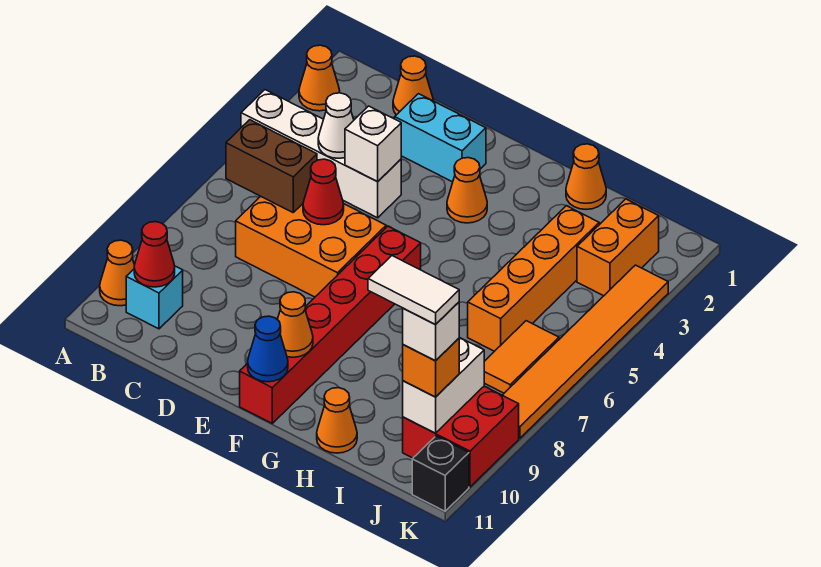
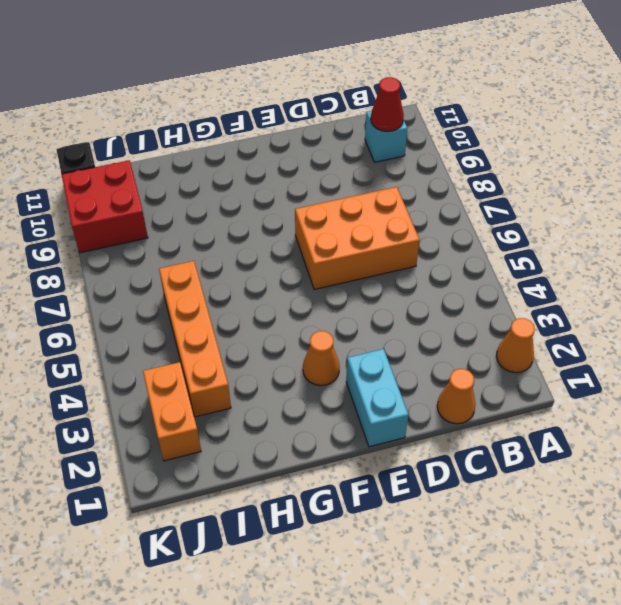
cyan 1x2 brick [346,349,408,447] -> cyan 1x2 brick turned to [395,94,486,182]
none -> white 1x4 brick [241,90,401,218]
none -> orange 1x1 cone [100,240,135,306]
none -> red 1x6 brick [240,226,421,423]

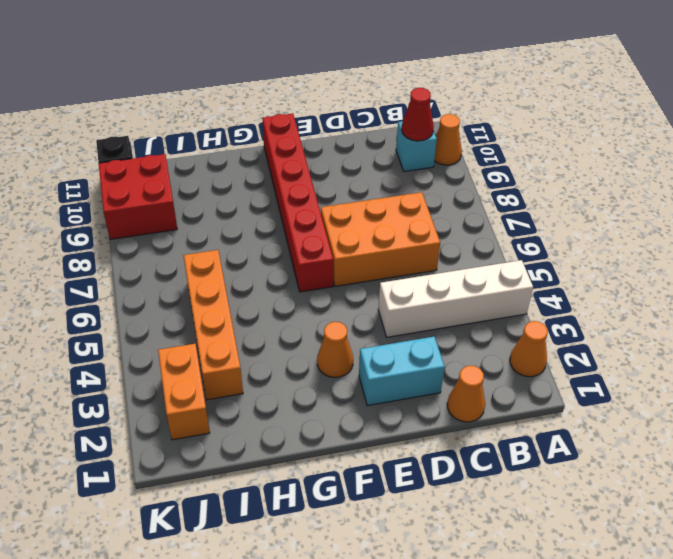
none -> orange 1x1 cone [566,144,606,209]
none -> orange 1x1 cone [317,388,357,453]
none -> orange 1x2 tile [484,321,559,393]

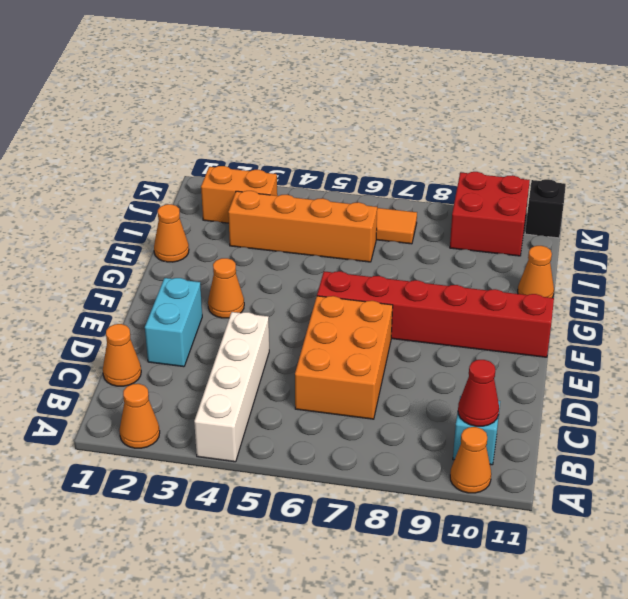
none -> orange 1x6 tile [503,265,668,438]
none -> brown 1x2 brick [226,120,317,212]
none -> white 1x1 cone [318,93,354,158]

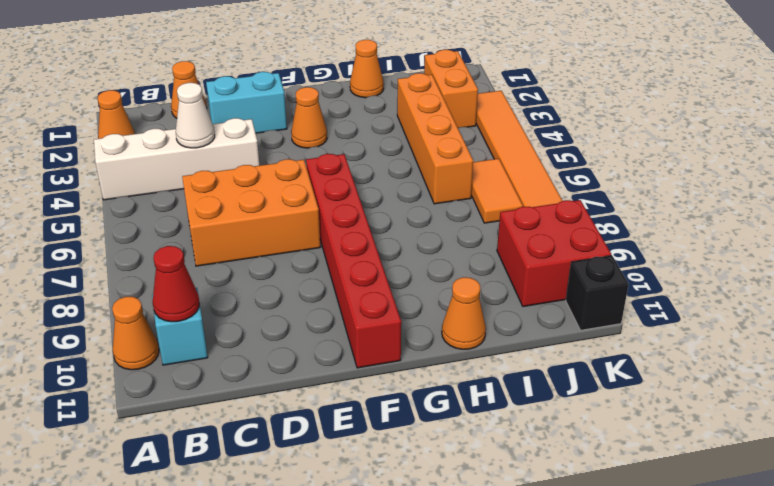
none -> brown 1x2 brick [226,120,317,212]
none -> white 1x1 brick [345,106,401,182]
none -> red 1x1 cone [303,159,344,225]

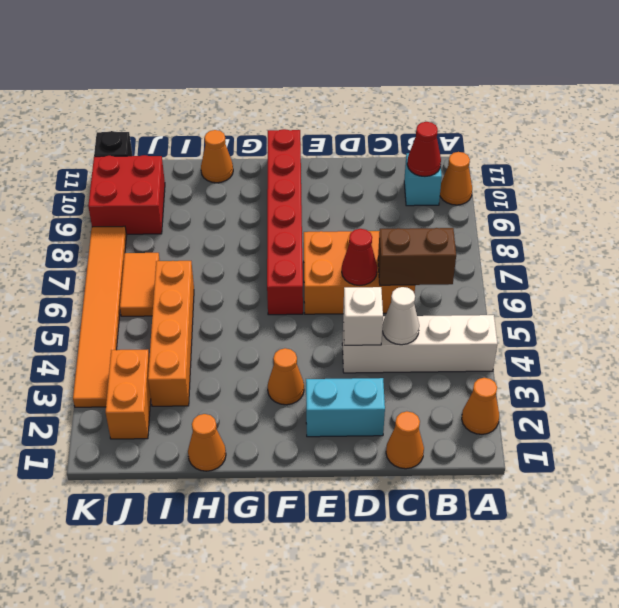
none -> orange 1x1 cone [277,292,313,357]
none -> blue 1x1 cone [248,316,288,382]
none -> white 1x2 brick [403,337,484,433]

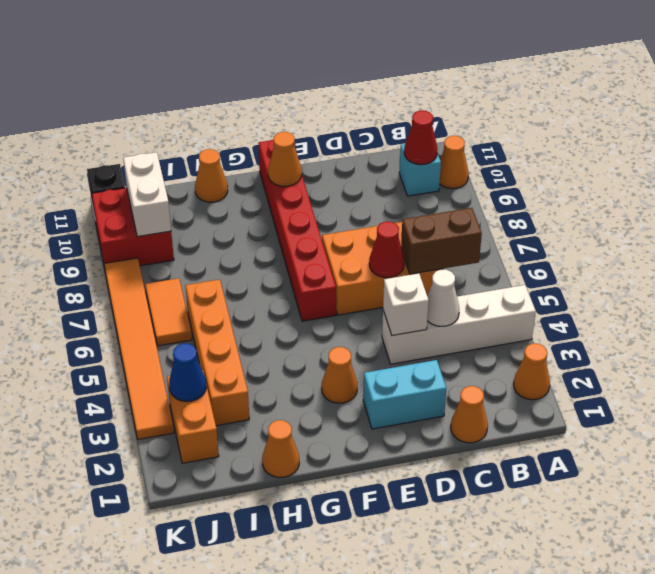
blue 1x1 cone [169,343,206,402] -> blue 1x1 cone moved to [248,316,288,382]
none -> orange 1x1 brick [403,338,459,397]
none -> white 1x1 brick [403,302,459,361]
none -> white 1x2 tile [368,256,459,325]

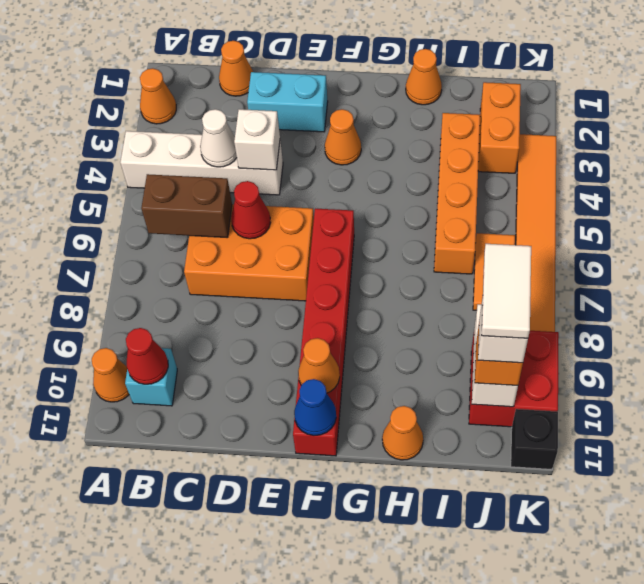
white 1x2 tile [482,244,531,338] -> white 1x2 tile turned to [368,256,459,325]

